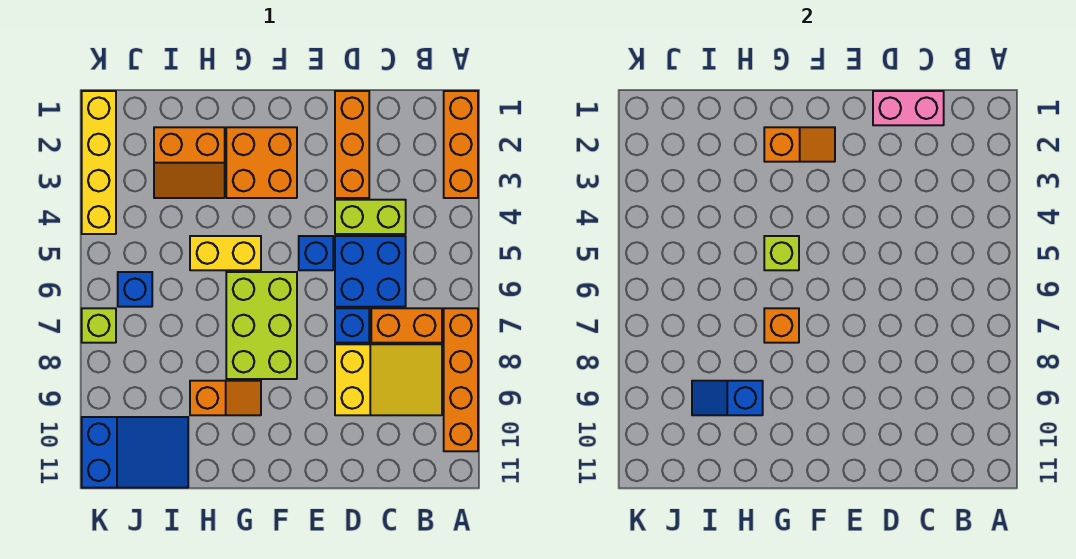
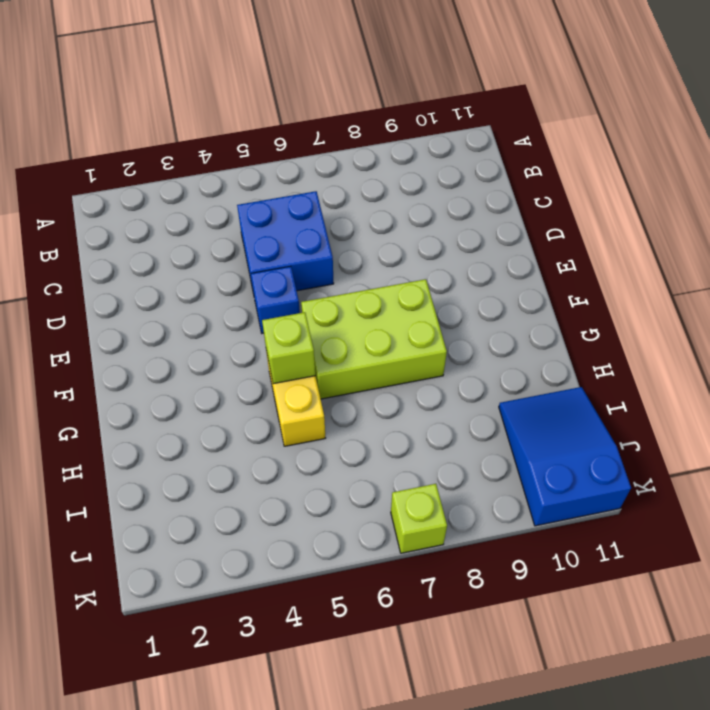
none -> orange 1x3 brick [444,91,478,198]
none -> orange 1x4 brick [444,308,478,451]
none -> orange 1x2 brick [371,308,442,343]

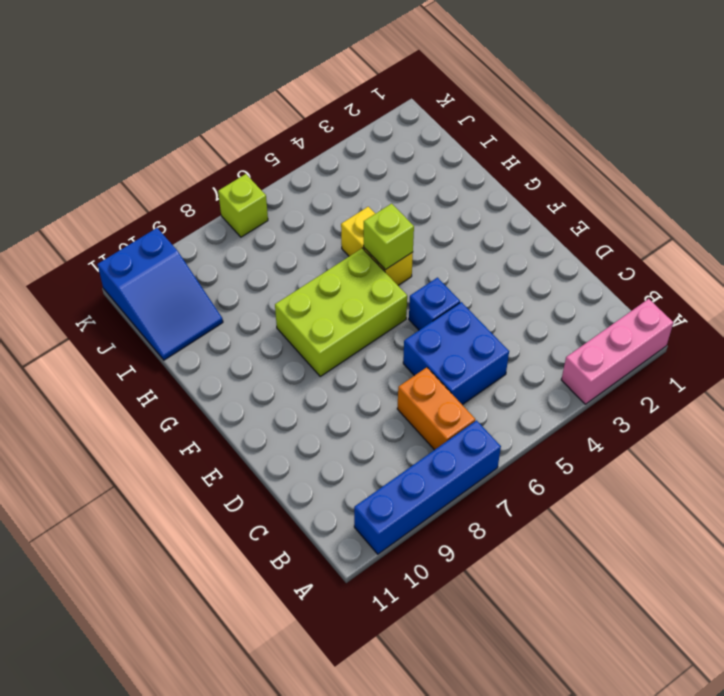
pink 1x3 brick [561,299,673,404] -> orange 1x3 brick [444,91,478,198]
blue 1x4 brick [354,420,501,554] -> orange 1x4 brick [444,308,478,451]
none -> yellow 2x3 slope [335,344,442,415]
none -> lime 1x2 brick [335,200,406,234]
none -> orange 1x3 brick [335,91,369,198]

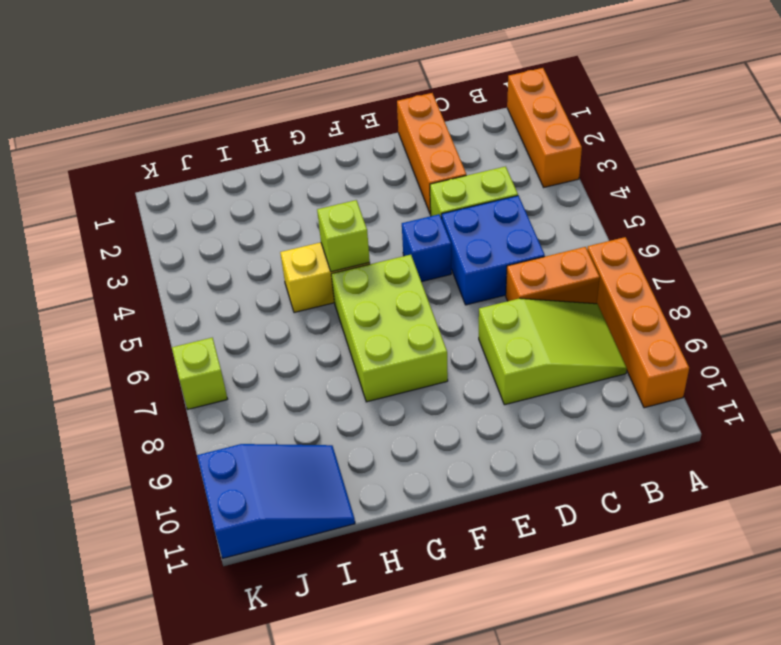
lime 2x3 slope [479,298,627,405] -> yellow 2x3 slope [335,344,442,415]
none -> blue 1x1 brick [335,308,369,343]
none -> orange 2x2 brick [226,127,297,198]
none -> orange 1x2 slope [190,381,261,415]

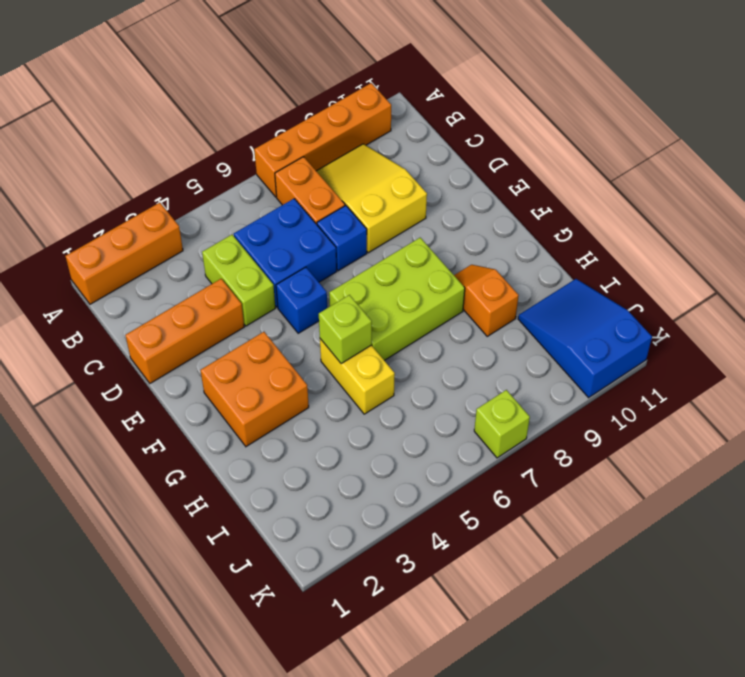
none -> orange 2x2 slope [154,127,225,198]
none -> blue 1x1 brick [118,272,152,307]
none -> yellow 1x4 brick [82,91,116,234]

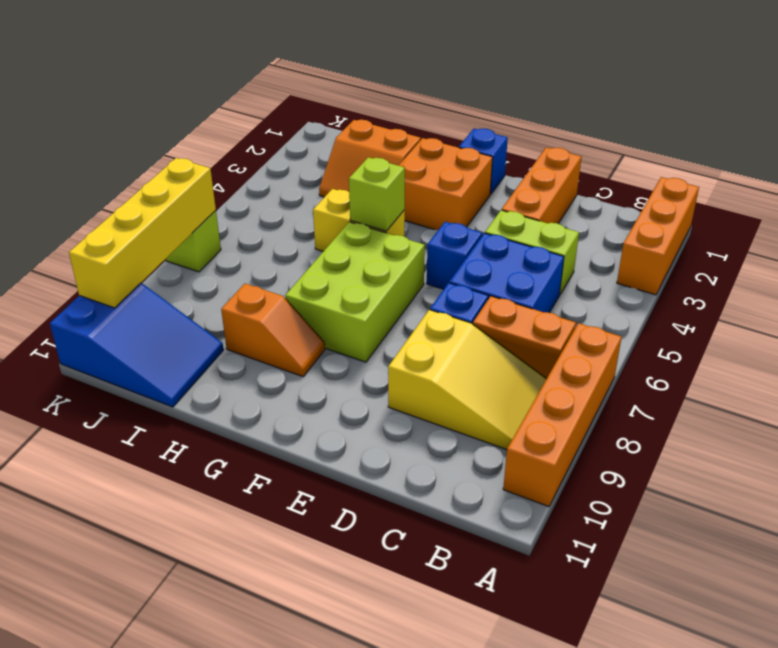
blue 1x1 brick [459,129,508,194] -> blue 1x1 brick moved to [118,272,152,307]
yellow 1x4 brick [69,158,216,308] -> yellow 1x4 brick moved to [82,91,116,234]
none -> pink 1x2 brick [873,91,944,125]
none -> orange 1x2 slope [764,127,835,162]
none -> orange 1x1 brick [764,308,799,343]

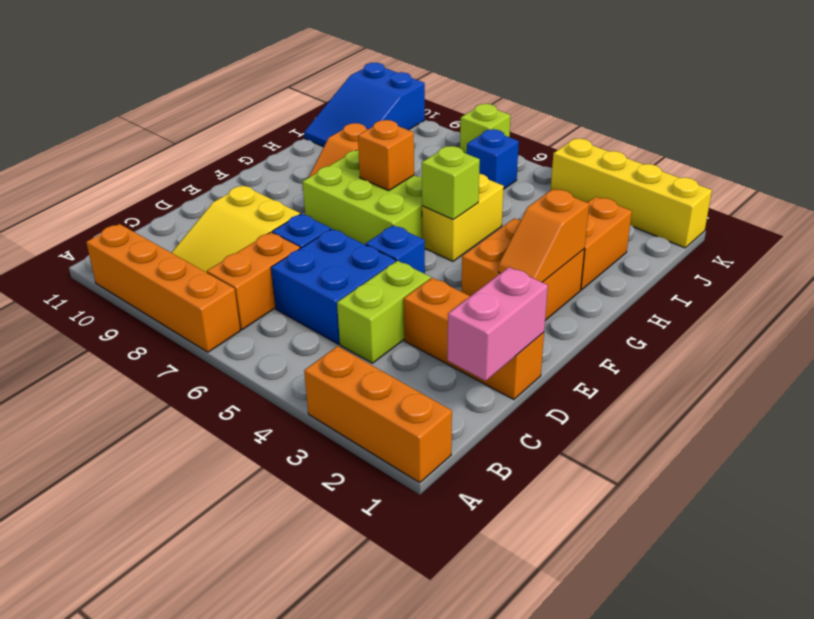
none -> blue 1x2 slope [692,381,763,415]

